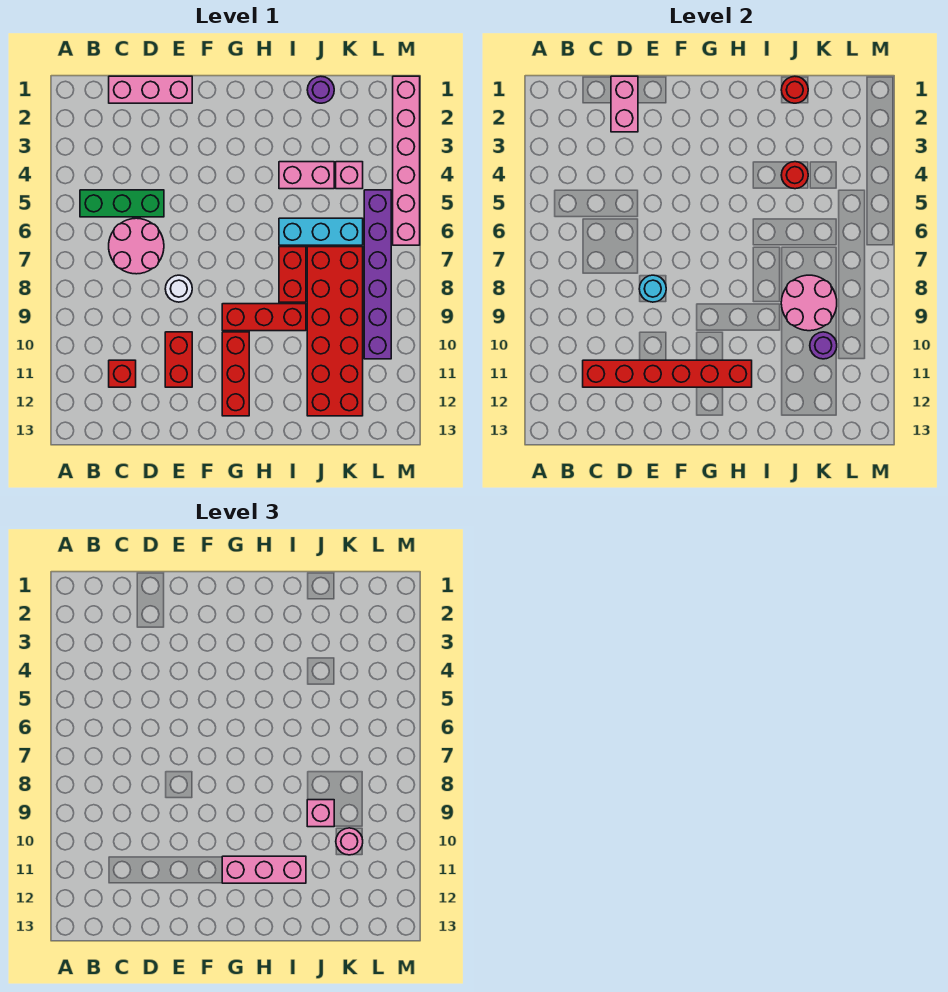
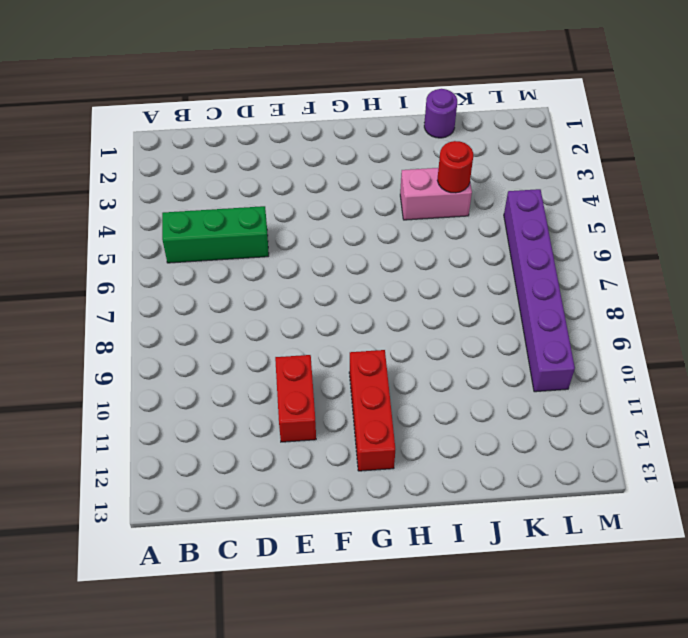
none -> pink 1x3 brick [109,76,192,103]
none -> pink 2x2 round brick [109,218,164,274]
none -> red 1x1 brick [109,360,136,387]

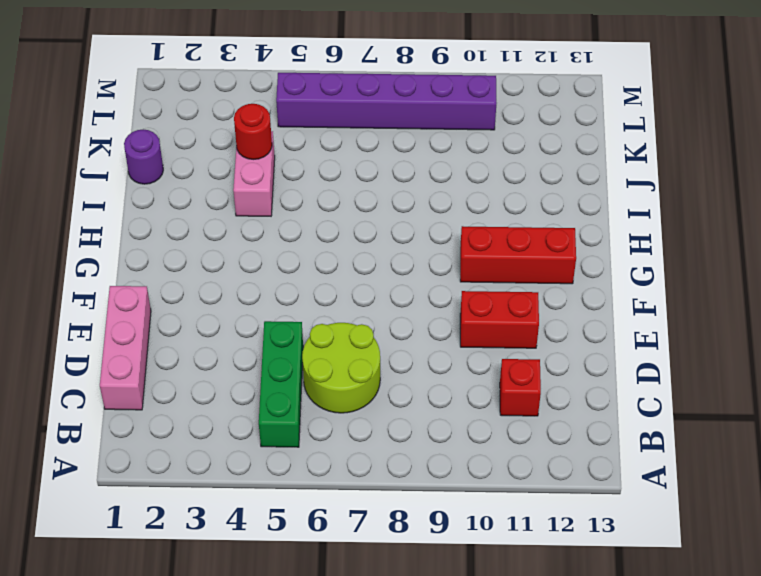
lime 2x2 round brick [302,323,380,413] -> pink 2x2 round brick [109,218,164,274]
none -> white 1x1 round brick [165,275,192,302]
none -> red 1x3 brick [222,304,306,331]
none -> cyan 1x3 brick [279,218,363,245]

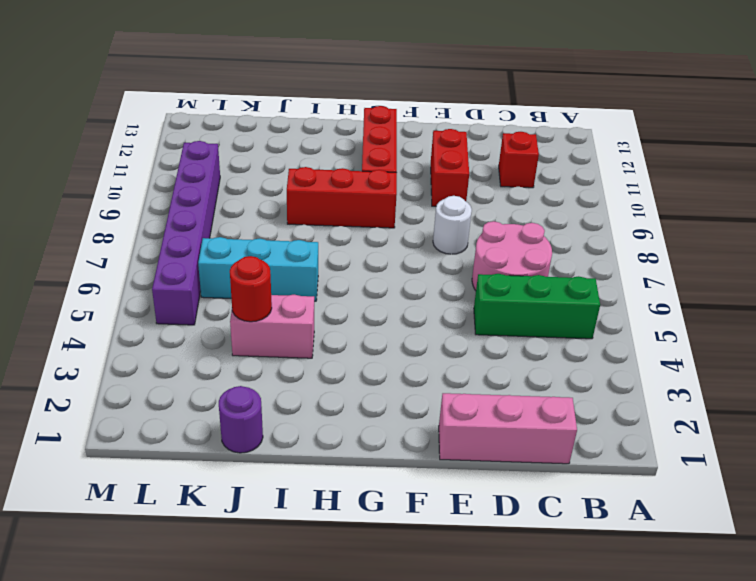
none -> red 1x2 brick [279,247,306,302]
none -> red 2x6 brick [307,247,363,416]
none -> pink 1x1 brick [336,162,363,189]

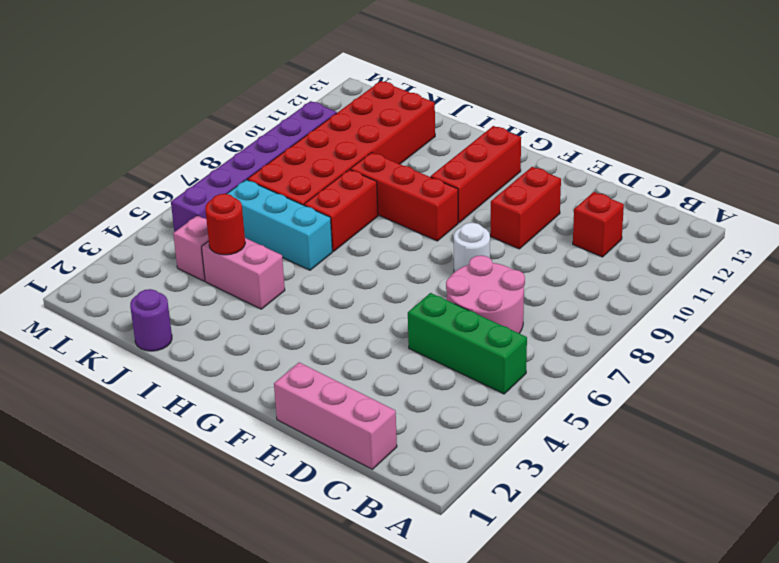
none -> pink 1x6 brick [393,76,420,245]
none -> red 1x6 brick [583,360,752,387]
none -> pink 1x2 brick [611,76,638,132]

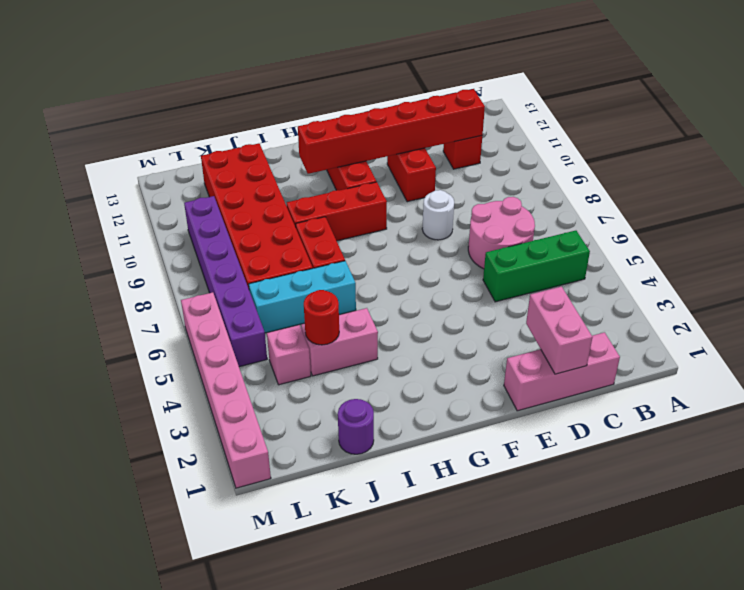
none -> cyan 1x1 round brick [639,275,666,302]
none -> red 1x1 round brick [781,76,808,103]
none -> pink 2x2 round brick [781,275,837,331]

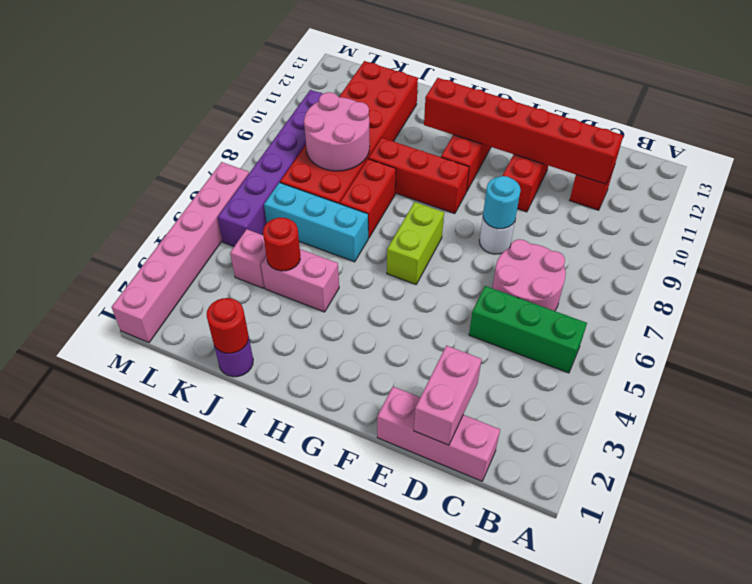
lime 1x2 brick [387,202,444,284] -> none
none -> purple 1x1 round brick [810,332,837,359]
none -> pink 1x3 brick [222,856,306,883]
none -> pink 1x1 brick [307,800,334,827]

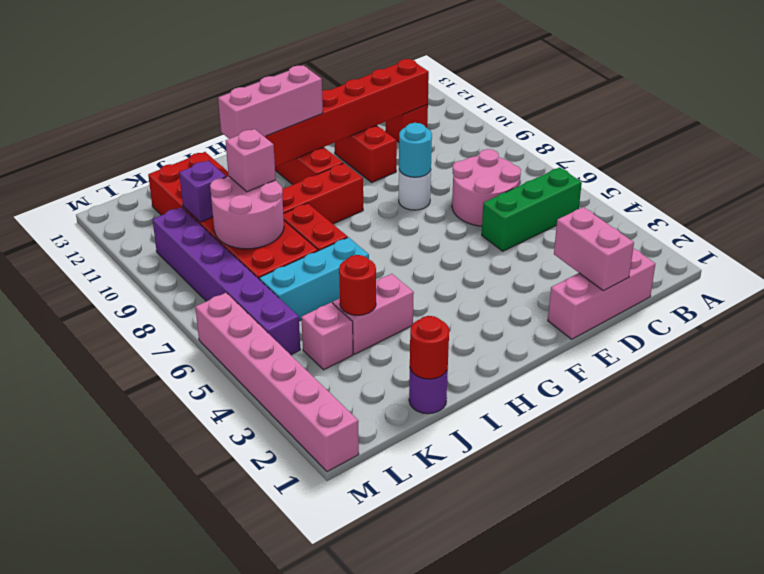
purple 1x1 brick [179,161,226,222] -> purple 1x1 round brick [810,332,837,359]
none -> pink 1x1 round brick [336,828,363,855]

